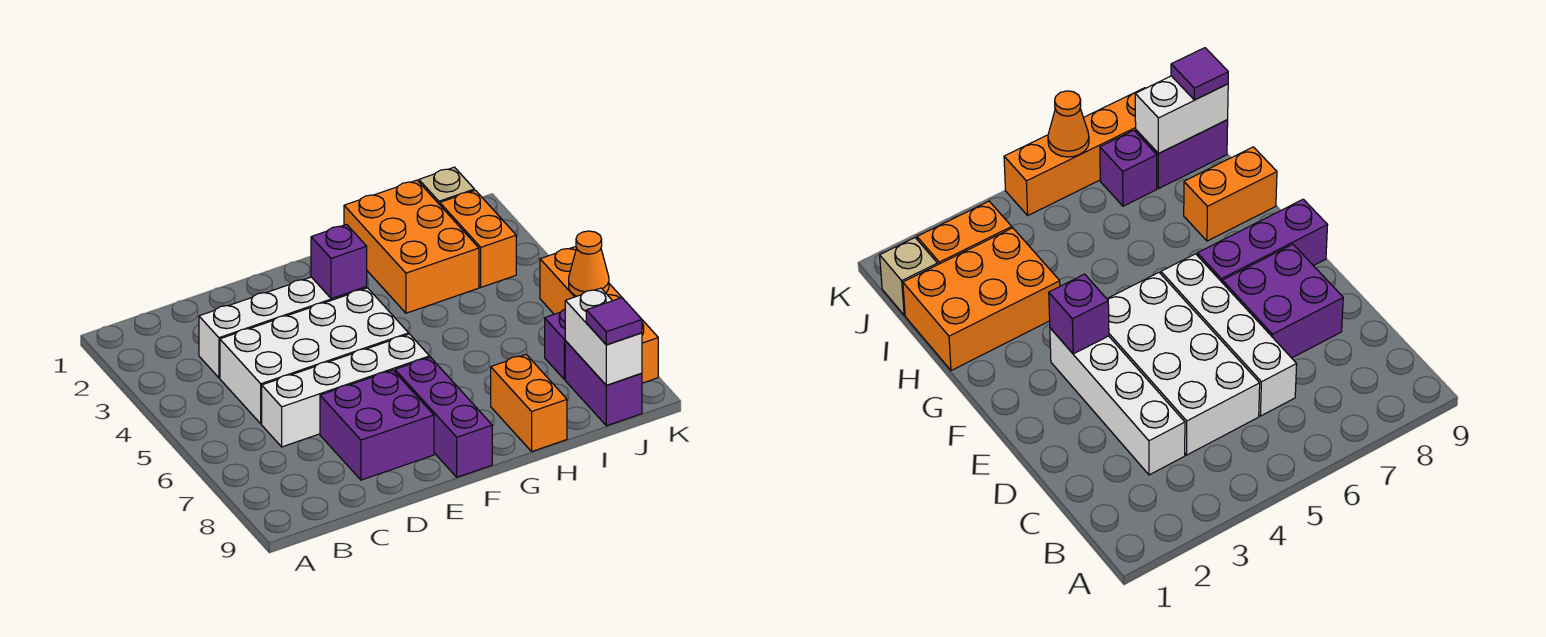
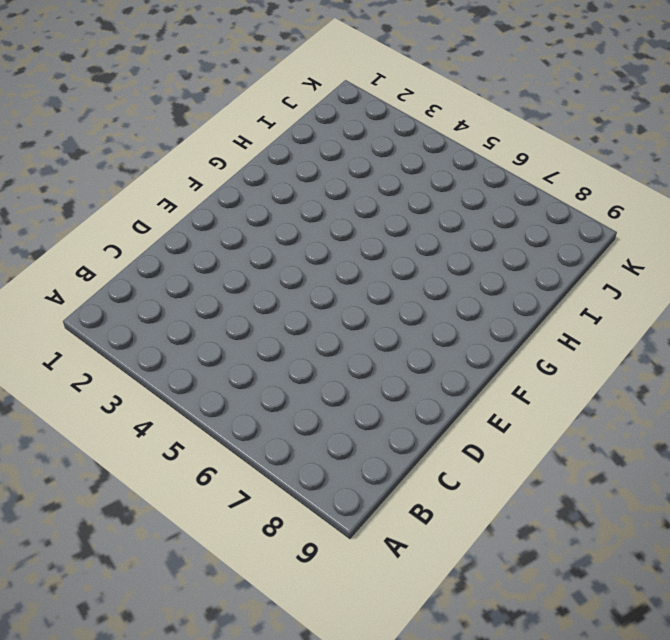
none -> white 1x4 brick [199,277,367,378]
none -> white 2x4 brick [220,288,409,424]
none -> white 1x4 brick [262,334,429,447]

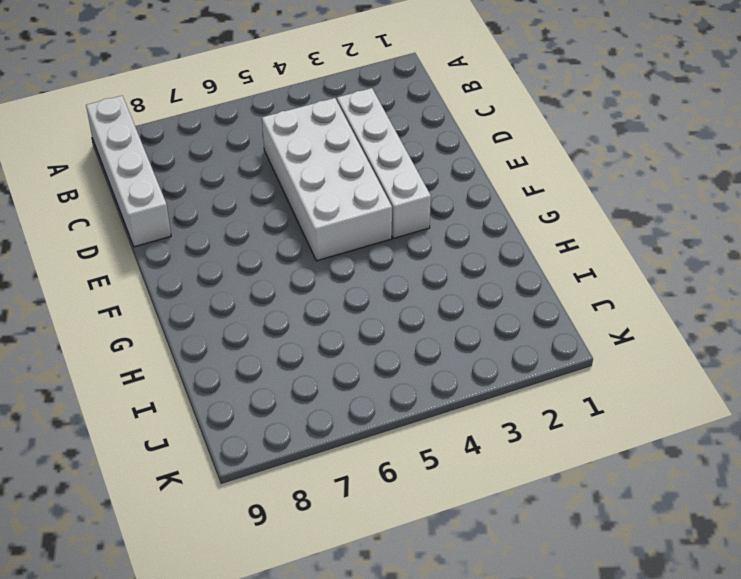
white 1x4 brick [86,96,171,247] -> white 1x4 brick moved to [262,334,429,447]
none -> purple 2x2 brick [320,370,434,480]
none -> purple 1x3 brick [395,357,492,477]
none -> orange 2x3 brick [344,180,479,313]

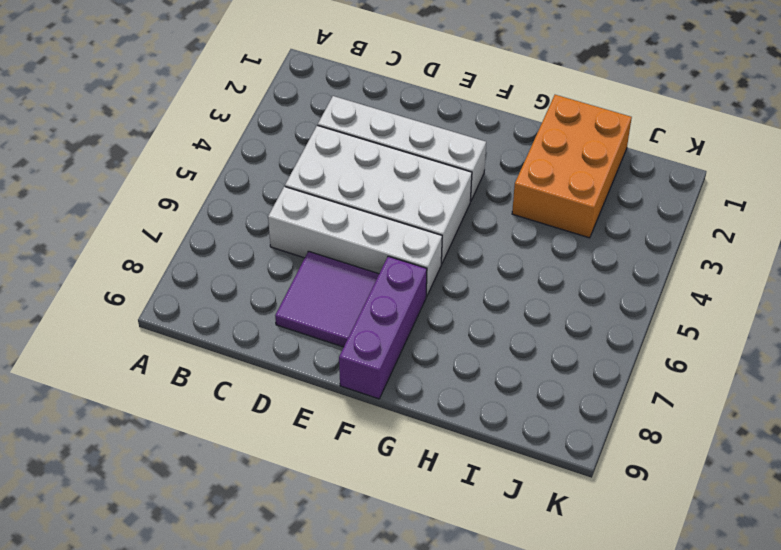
purple 2x2 tile [275,251,379,347] -> purple 2x2 brick [320,370,434,480]
none -> orange 1x2 brick [491,355,567,451]
none -> tan 1x1 brick [419,167,474,205]
none -> orange 1x2 brick [440,190,516,287]

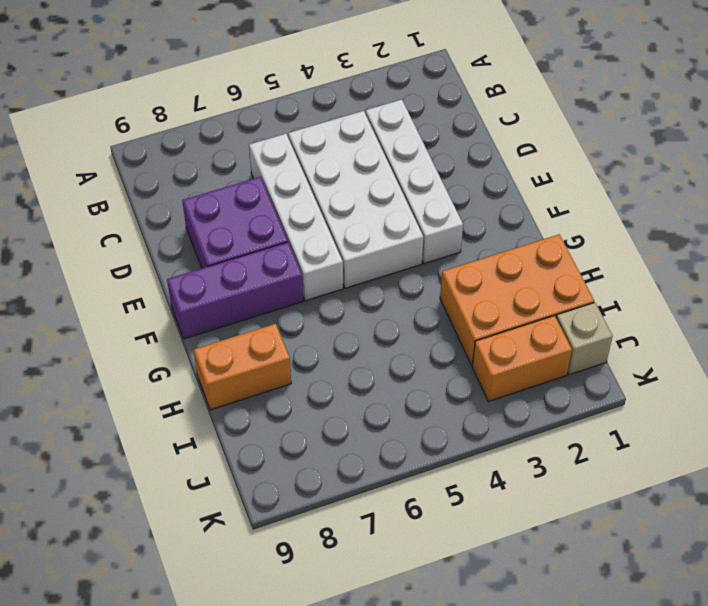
none -> purple 1x1 brick [545,309,566,380]
none -> purple 1x2 brick [565,341,642,426]
none -> orange 1x4 brick [540,247,658,383]

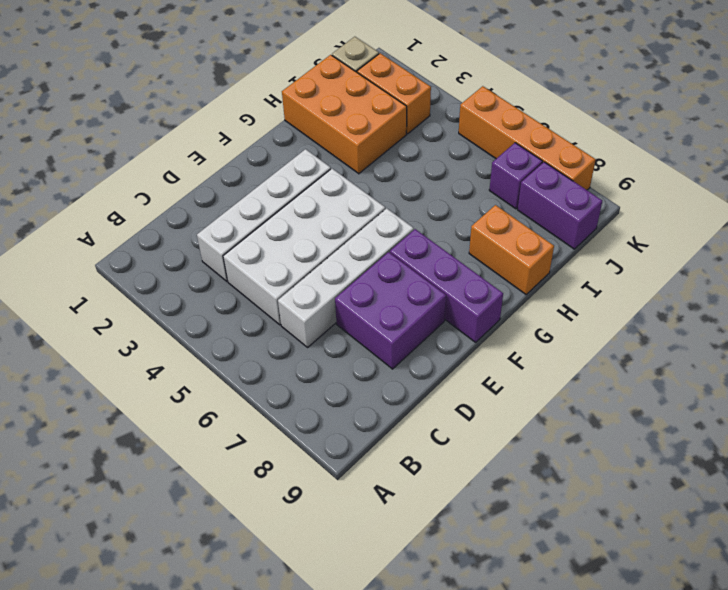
none -> purple 1x1 brick [311,224,367,299]
none -> white 1x2 brick [565,288,642,385]
none -> orange 1x1 cone [569,231,609,296]

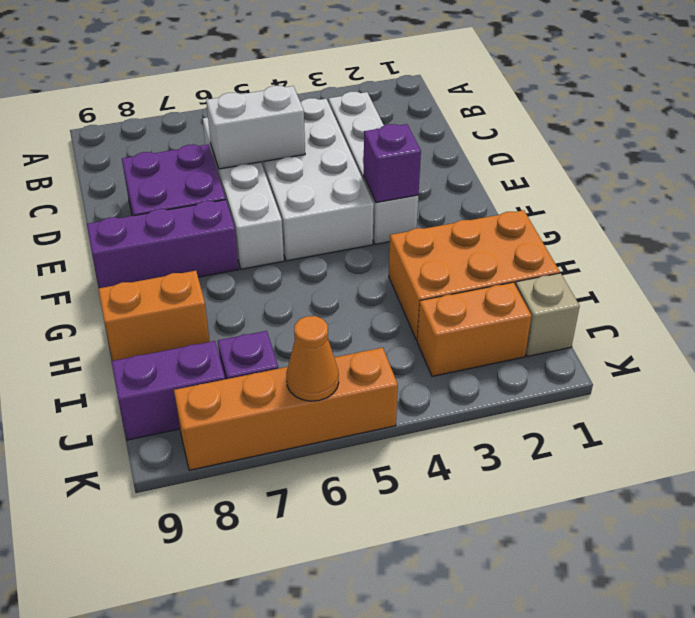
white 1x2 brick [206,86,305,169] -> white 1x2 brick moved to [565,288,642,385]
none -> purple 1x1 tile [586,298,642,345]

